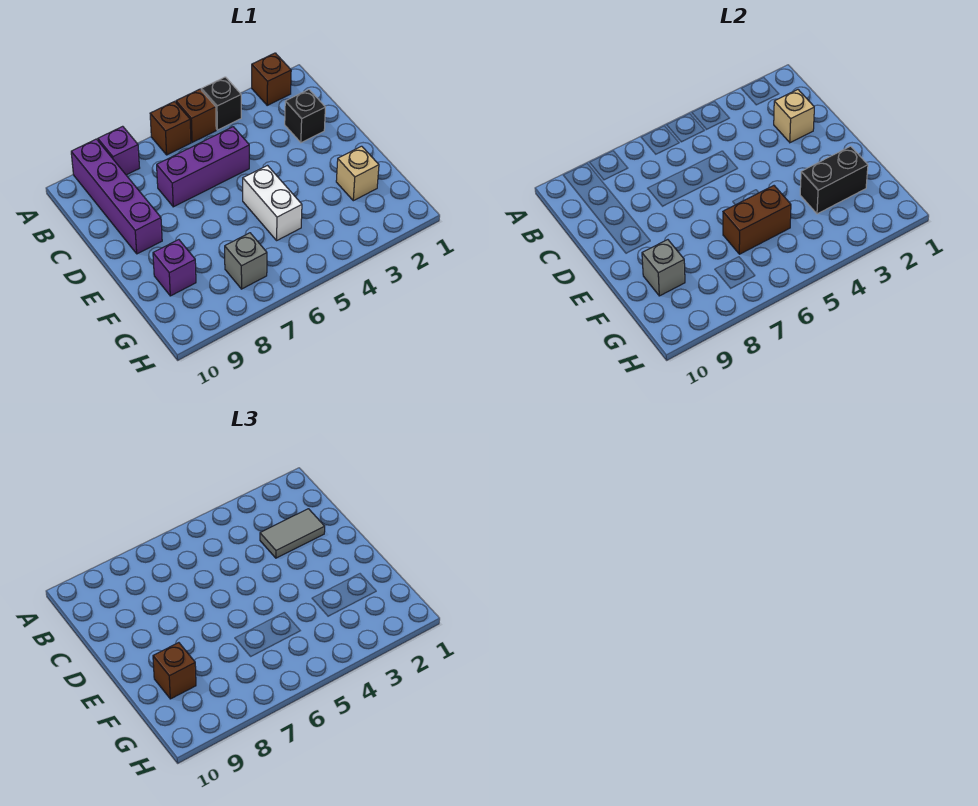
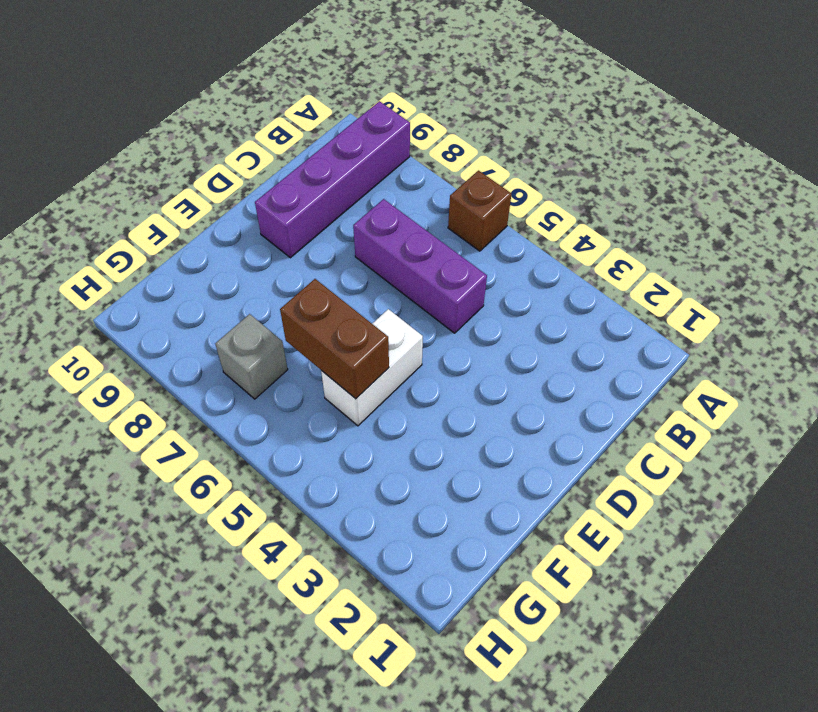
none -> brown 1x1 brick [252,53,291,105]
none -> black 1x1 brick [201,77,241,130]
none -> brown 1x1 brick [176,89,216,142]

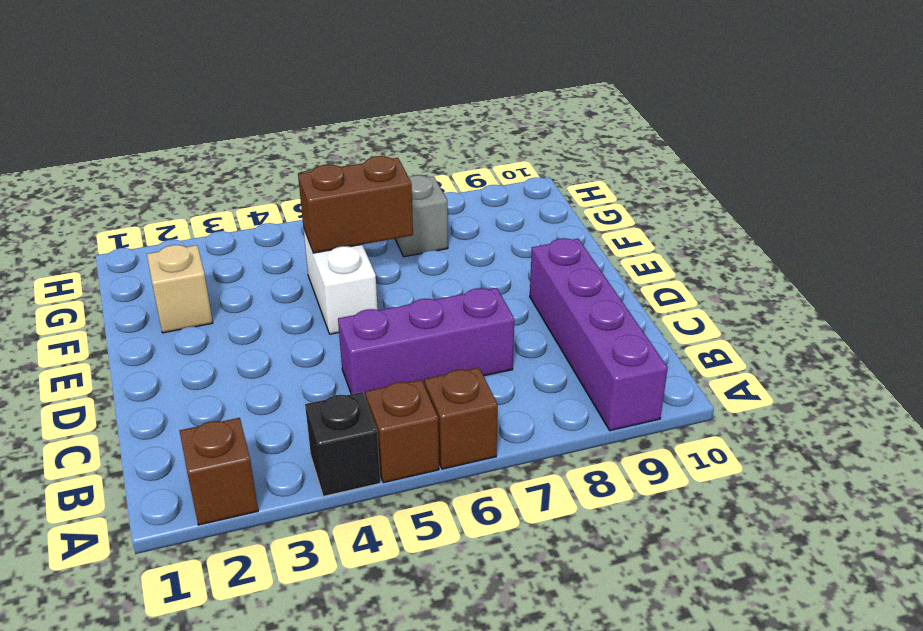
none -> purple 1x1 brick [98,126,140,175]
none -> black 1x1 brick [285,90,325,143]
none -> purple 1x1 brick [153,240,196,296]

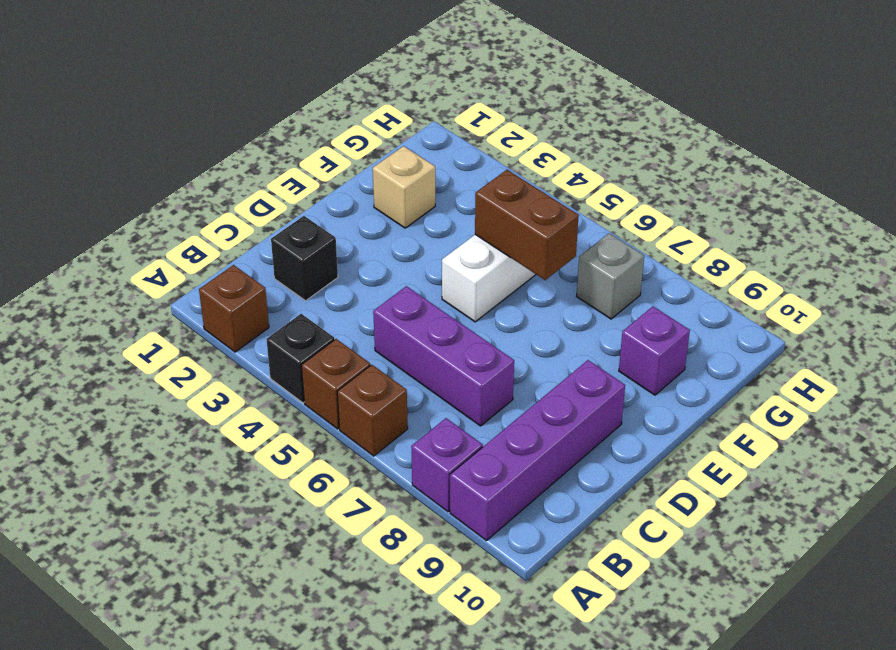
none -> tan 1x1 brick [774,90,814,143]
none -> black 1x2 brick [800,146,868,214]
none -> grey 1x1 brick [642,240,685,296]

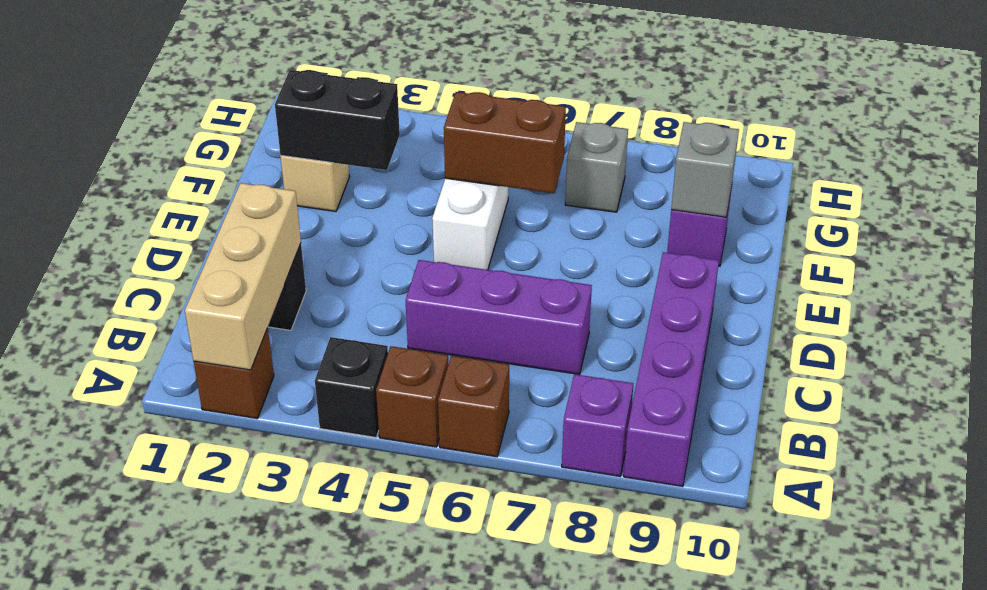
tan 1x3 brick [185,183,301,370] -> tan 1x1 brick [774,90,814,143]
none -> grey 1x2 tile [260,509,325,558]
none -> brown 1x1 brick [153,643,196,699]

